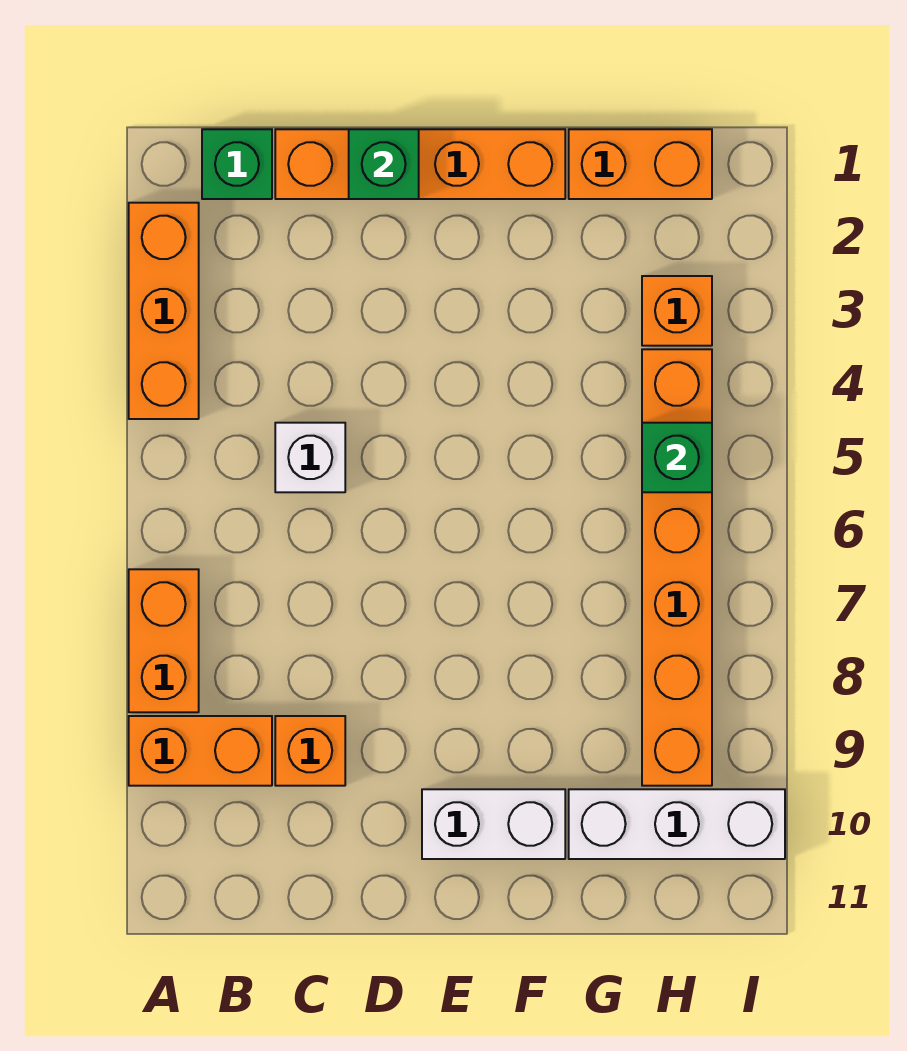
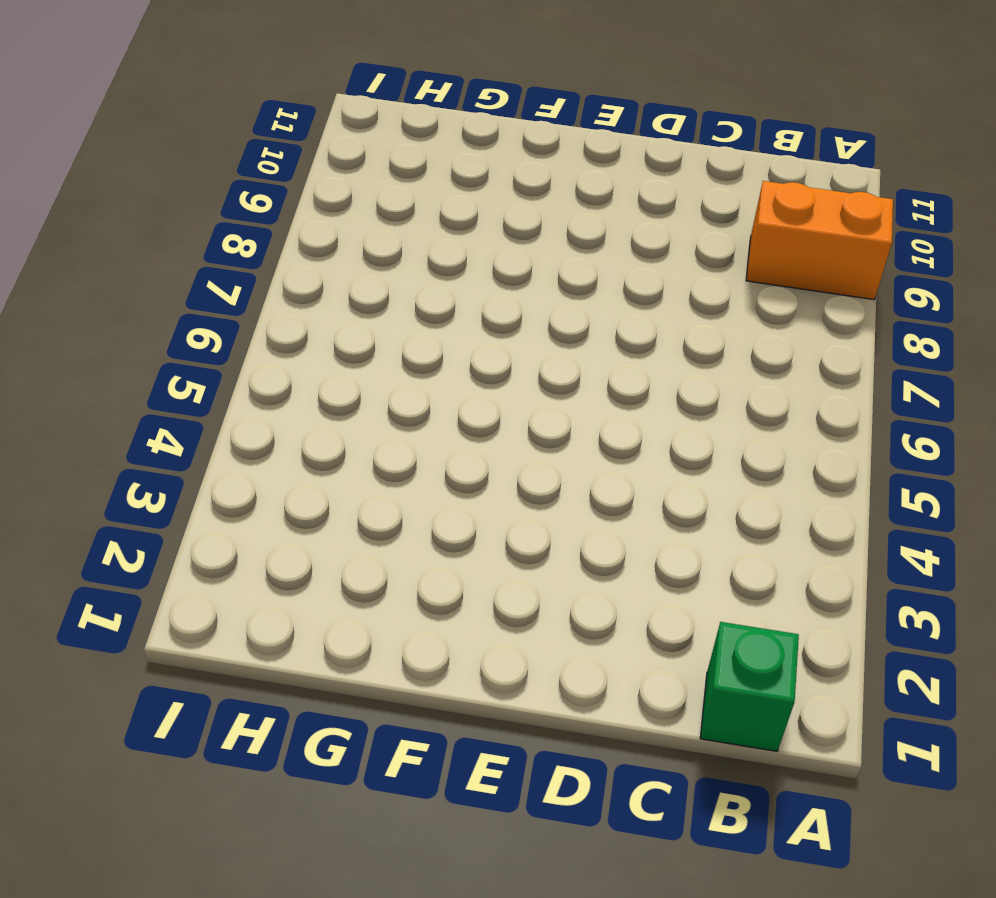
none -> orange 1x3 brick [129,203,199,419]
none -> orange 1x2 brick [129,569,199,712]
none -> orange 1x4 brick [275,129,565,199]

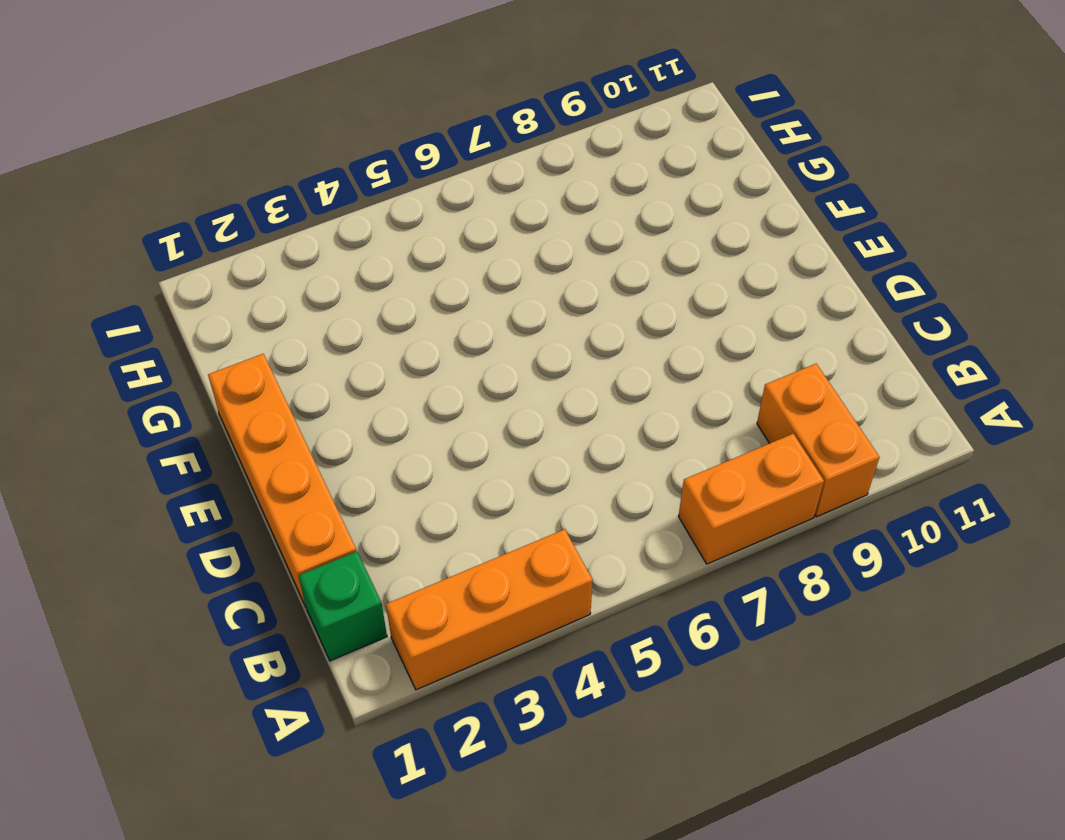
none -> white 1x1 brick [275,423,345,492]
none -> orange 1x1 brick [275,716,345,786]
none -> white 1x2 brick [422,789,565,859]

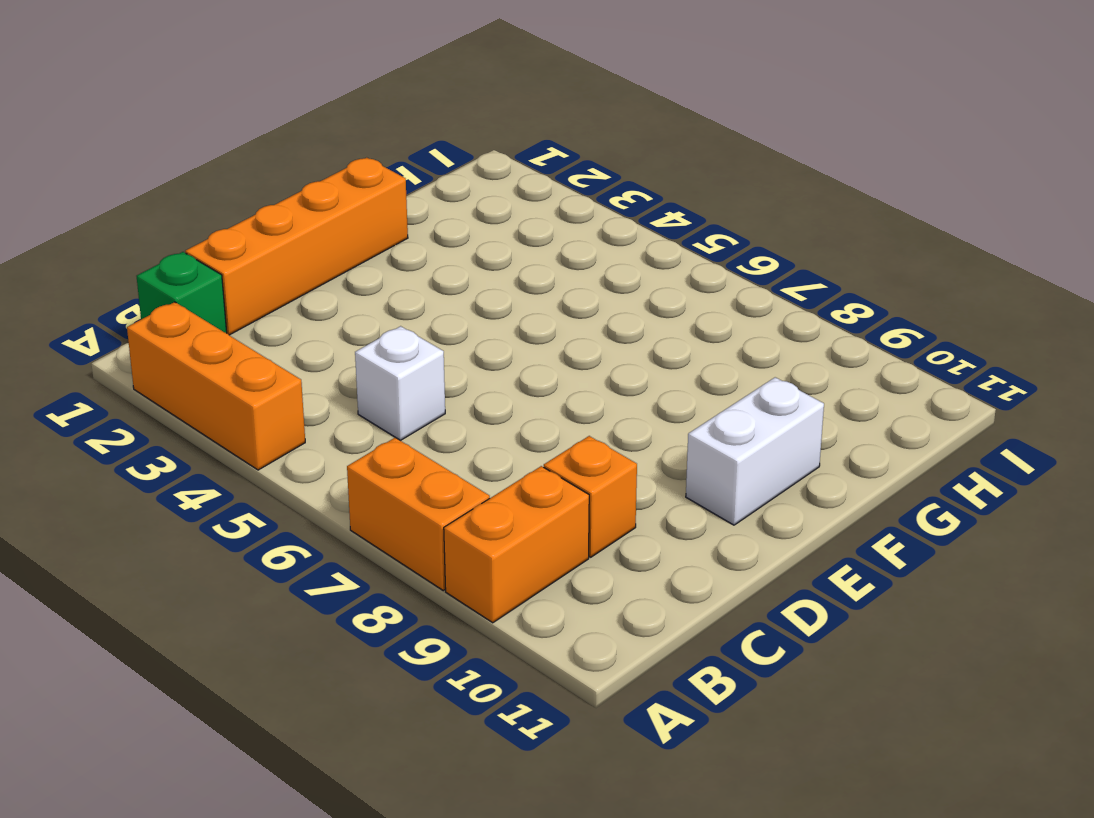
none -> orange 1x2 brick [569,129,712,199]
none -> white 1x3 brick [569,789,785,859]
none -> orange 1x1 brick [642,276,712,346]

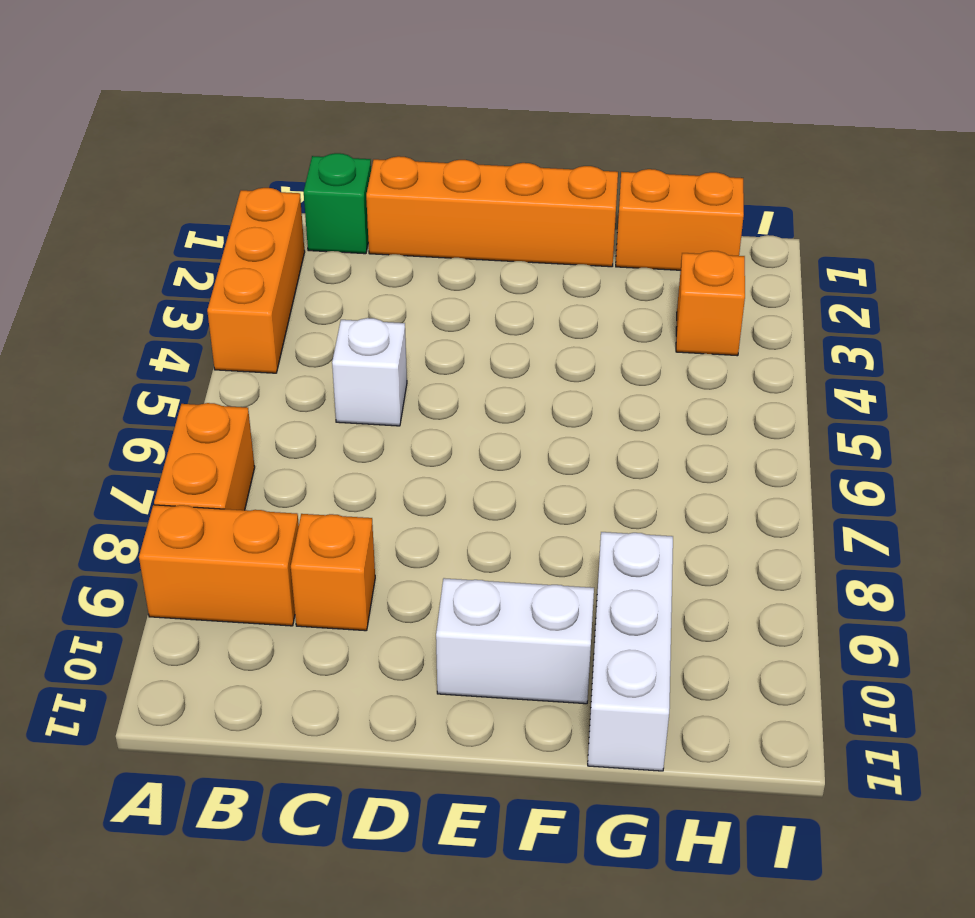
white 1x3 brick [588,532,673,771] -> white 1x3 brick turned to [569,789,785,859]
none -> orange 1x6 brick [642,349,712,786]
none -> green 1x1 brick [349,129,419,199]
none -> green 1x1 brick [642,423,712,492]

